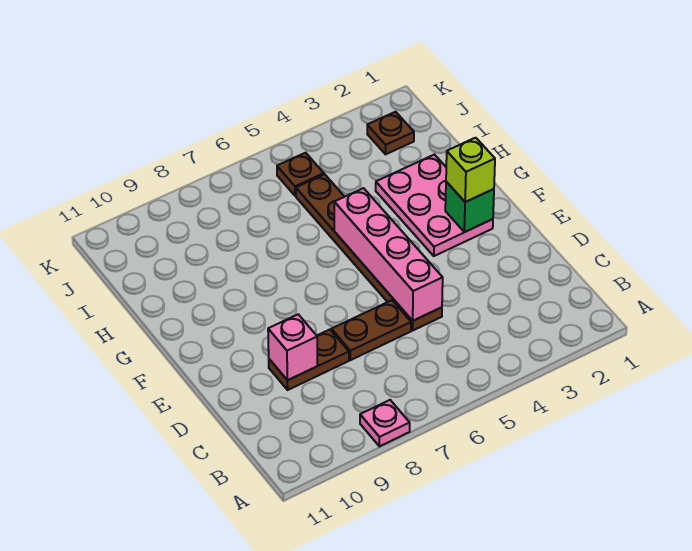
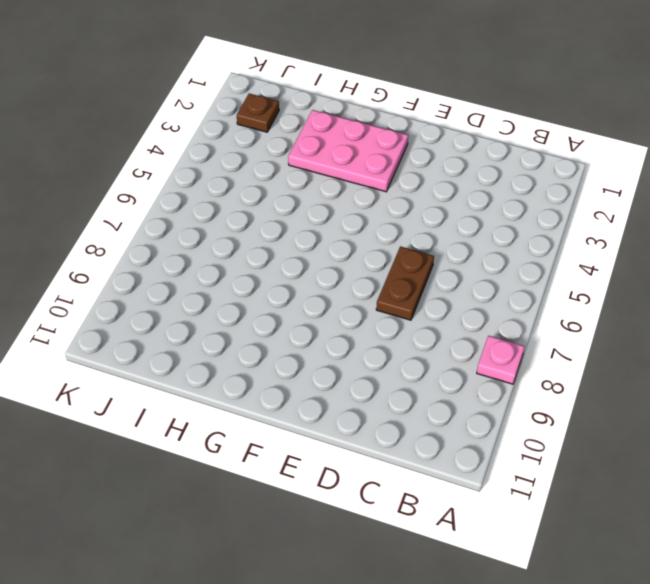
none -> brown 1x6 plate [296,174,442,330]
none -> brown 1x2 plate [269,330,349,390]

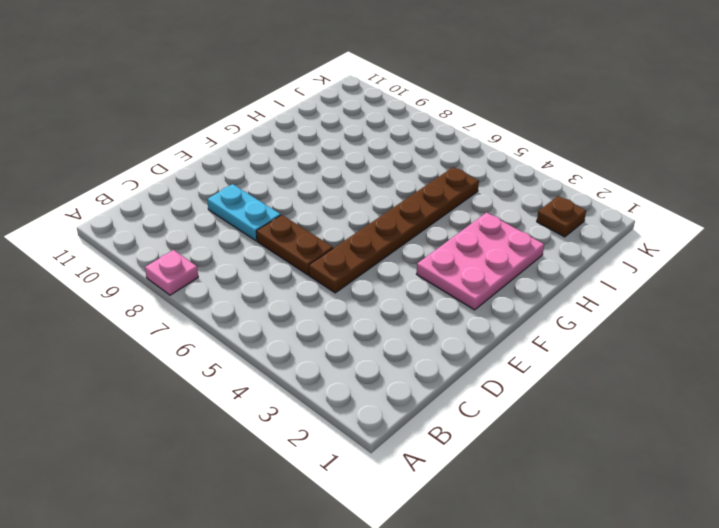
cyan 1x2 plate [207,184,281,241] -> brown 1x2 plate [269,330,349,390]
none -> brown 1x1 plate [277,153,324,196]
none -> pink 1x4 brick [334,188,443,321]

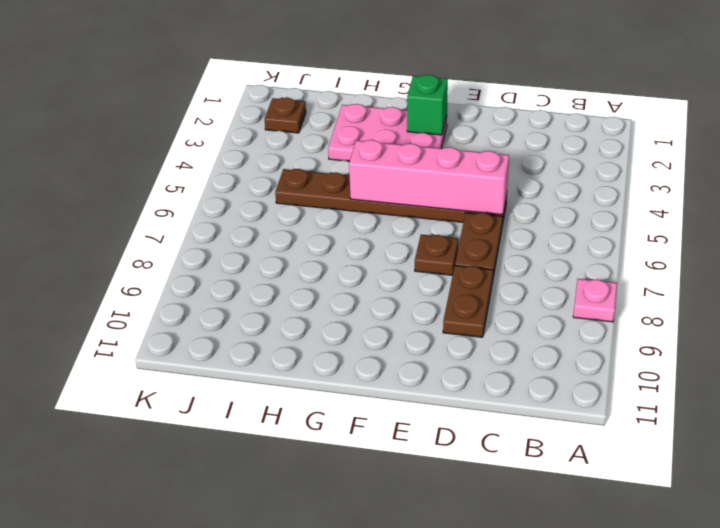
brown 1x1 plate [415,234,458,275] -> brown 1x1 plate moved to [277,153,324,196]
none -> pink 1x1 brick [268,314,317,380]
none -> lime 1x1 brick [446,138,495,202]

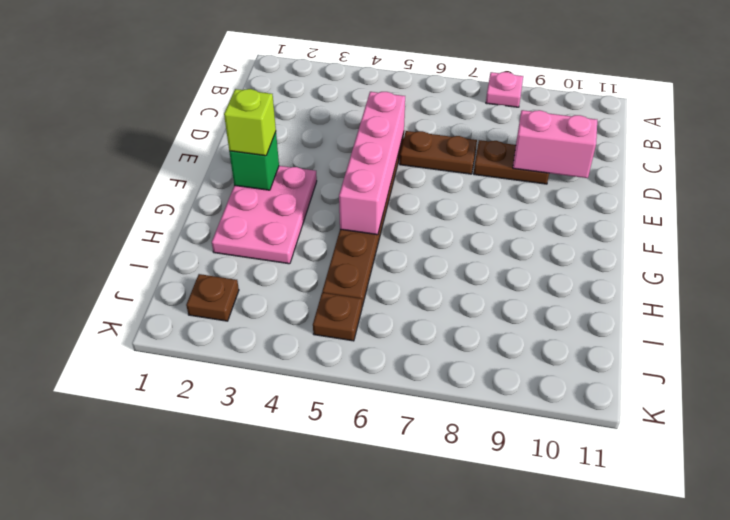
pink 1x2 brick [513,110,597,178] -> pink 1x1 brick [268,314,317,380]

